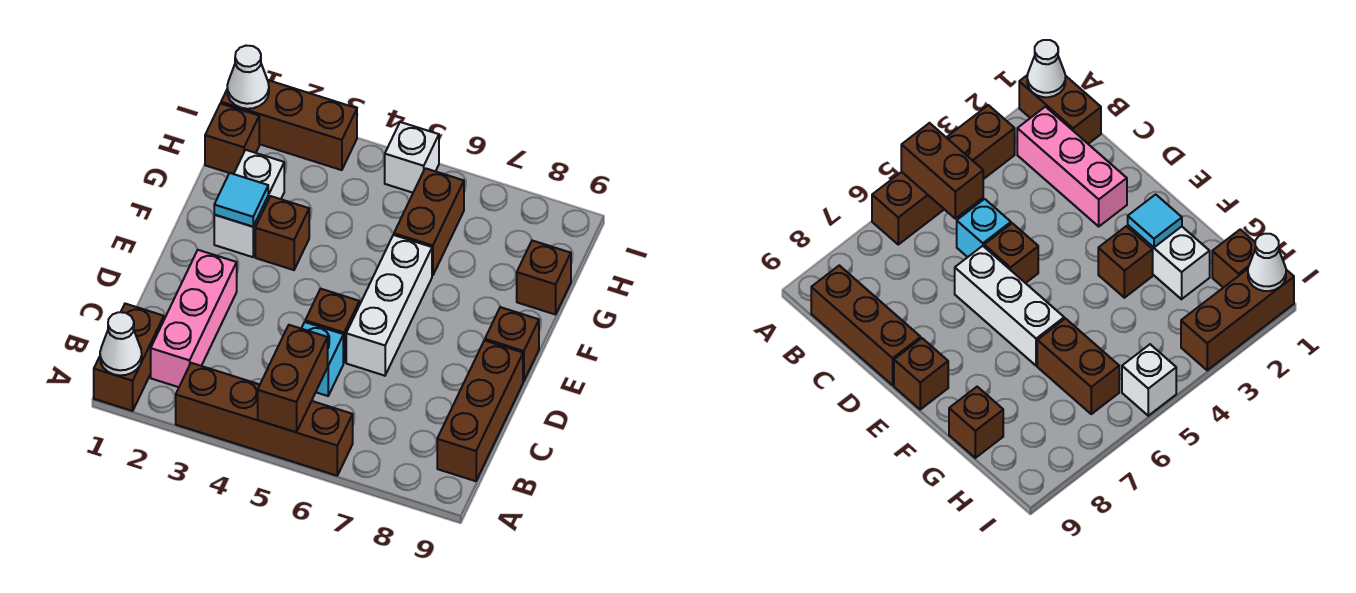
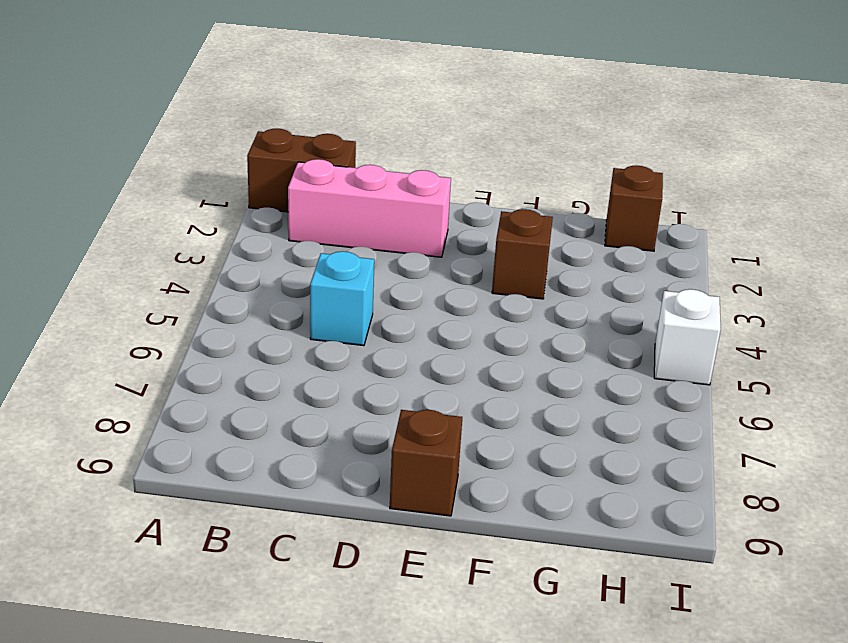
none -> brown 1x4 brick [176,363,353,476]
none -> brown 1x3 brick [437,340,523,481]
none -> brown 1x1 brick [305,289,359,363]

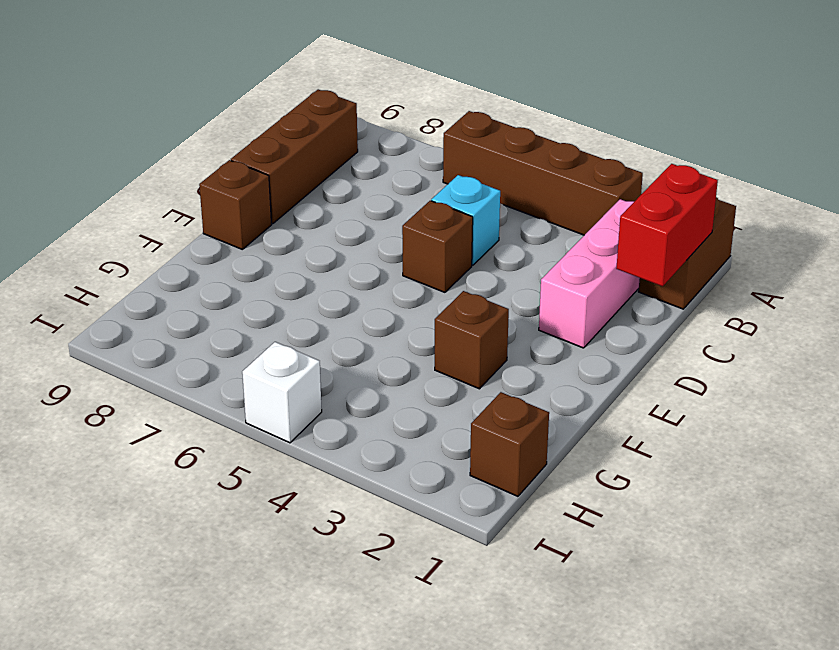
red 1x2 brick [616,164,718,286] -> none
none -> white 1x3 brick [346,235,432,376]
none -> white 1x2 brick [214,150,284,257]
none -> brown 1x2 brick [394,168,464,276]

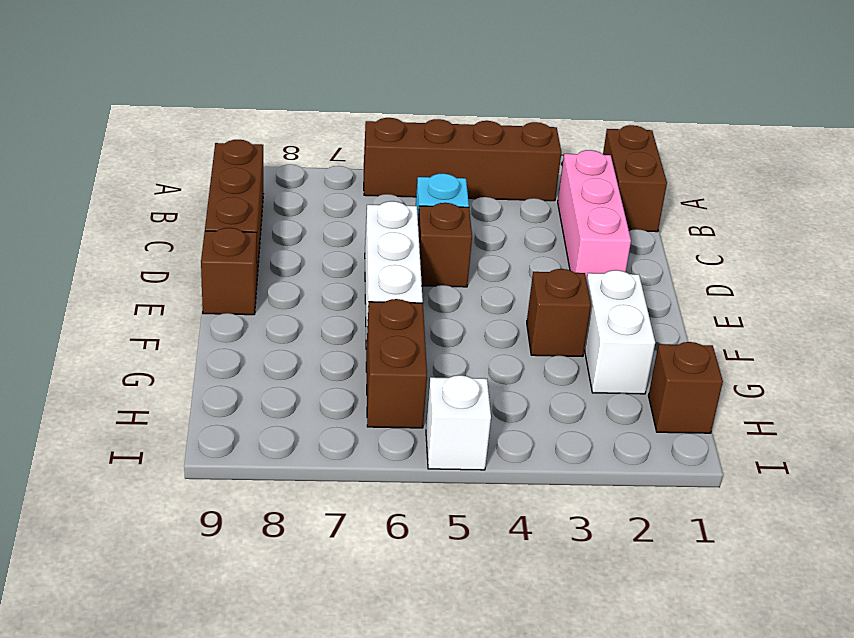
none -> brown 1x1 brick [517,241,571,315]
none -> brown 1x3 brick [221,80,357,170]
none -> white 1x1 cone [100,312,142,375]

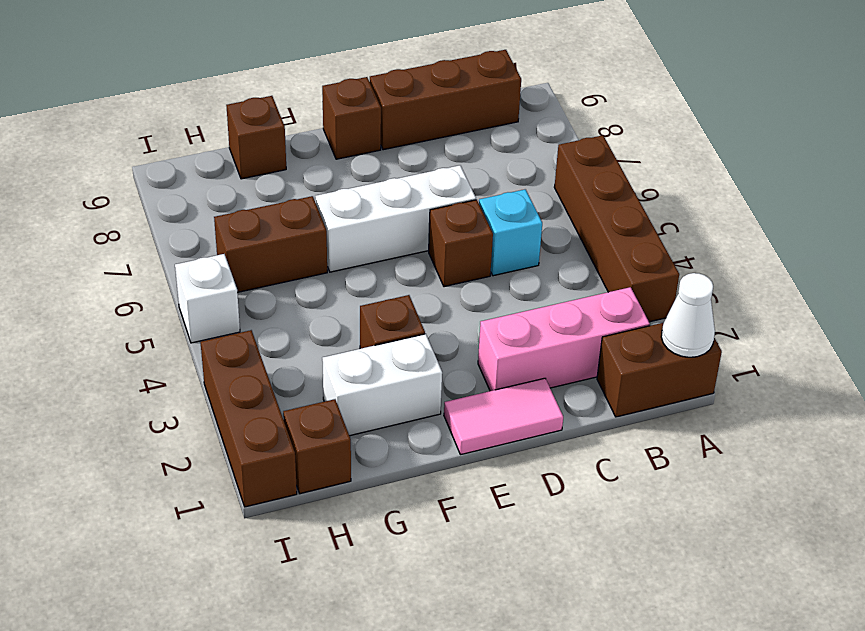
pink 1x2 tile [444,378,563,455] -> none
none -> brown 1x2 brick [258,325,328,432]
none -> cyan 1x1 tile [214,173,268,227]
none -> white 1x1 cone [227,46,269,109]

